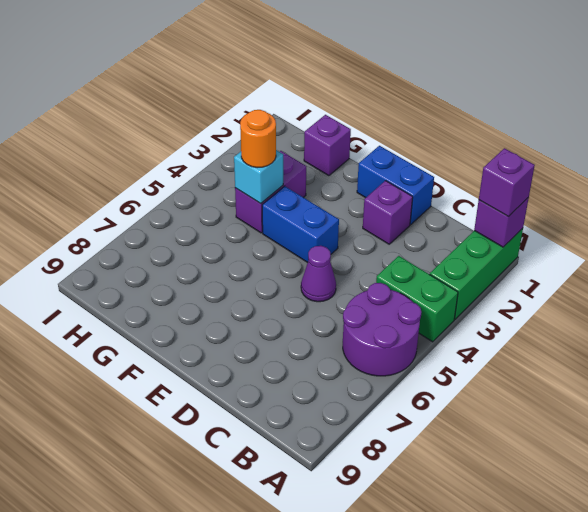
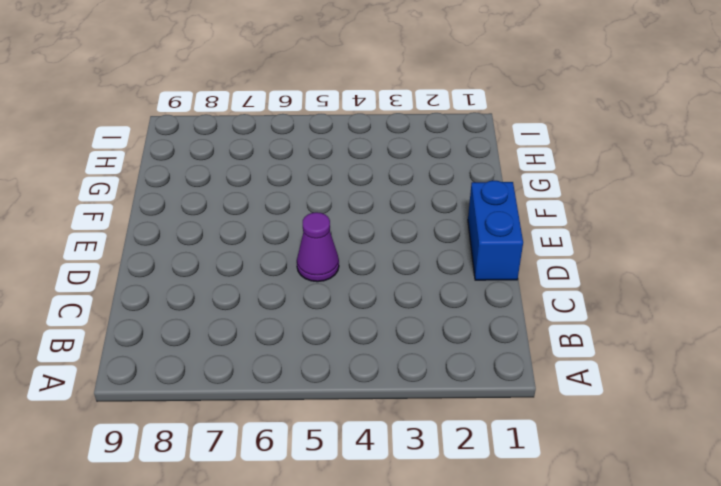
none -> green 1x3 brick [430,228,523,319]
none -> green 1x2 brick [376,256,458,342]
none -> purple 2x2 round brick [343,283,421,376]

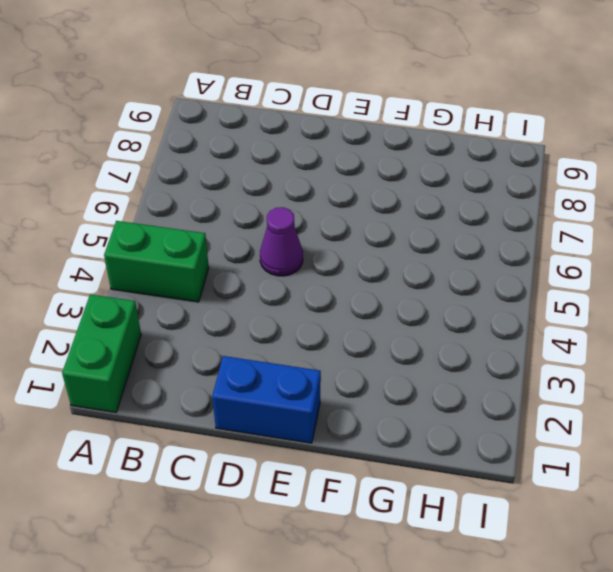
green 1x2 brick [62,294,141,412] -> green 1x3 brick [430,228,523,319]
none -> purple 2x2 round brick [343,283,421,376]
none -> purple 1x1 brick [363,181,413,244]
none -> blue 1x2 brick [262,186,339,263]

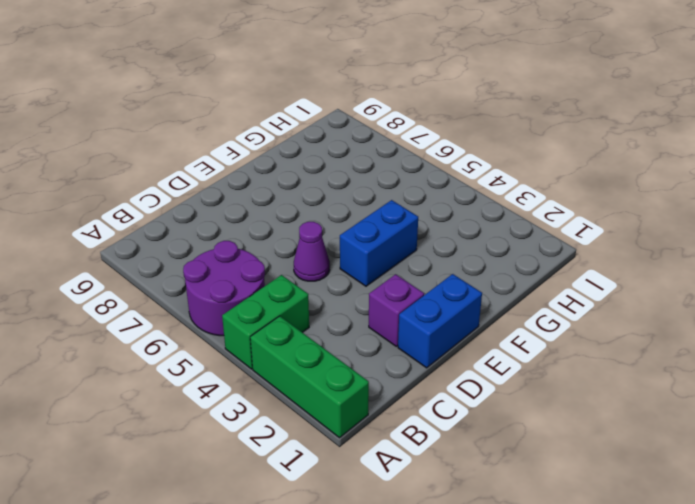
none -> purple 1x1 brick [304,115,351,176]
none -> purple 1x2 brick [235,151,306,233]
none -> purple 1x1 brick [474,197,529,247]

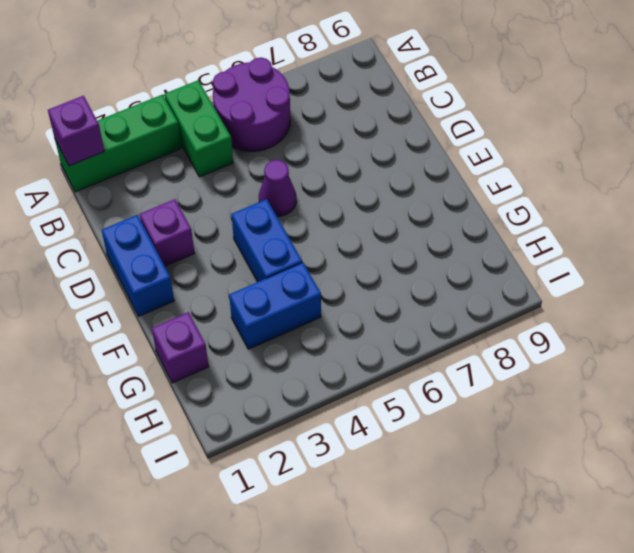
blue 1x2 brick [229,262,321,349] -> purple 1x2 brick [235,151,306,233]
none -> cyan 1x1 brick [234,150,283,204]
none -> purple 1x1 brick [479,148,535,217]
none -> orange 1x1 round brick [240,110,276,168]

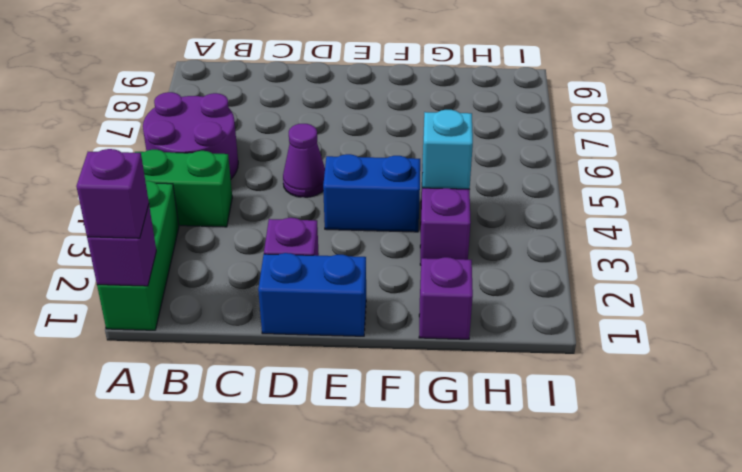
none -> orange 1x1 round brick [240,110,276,168]

